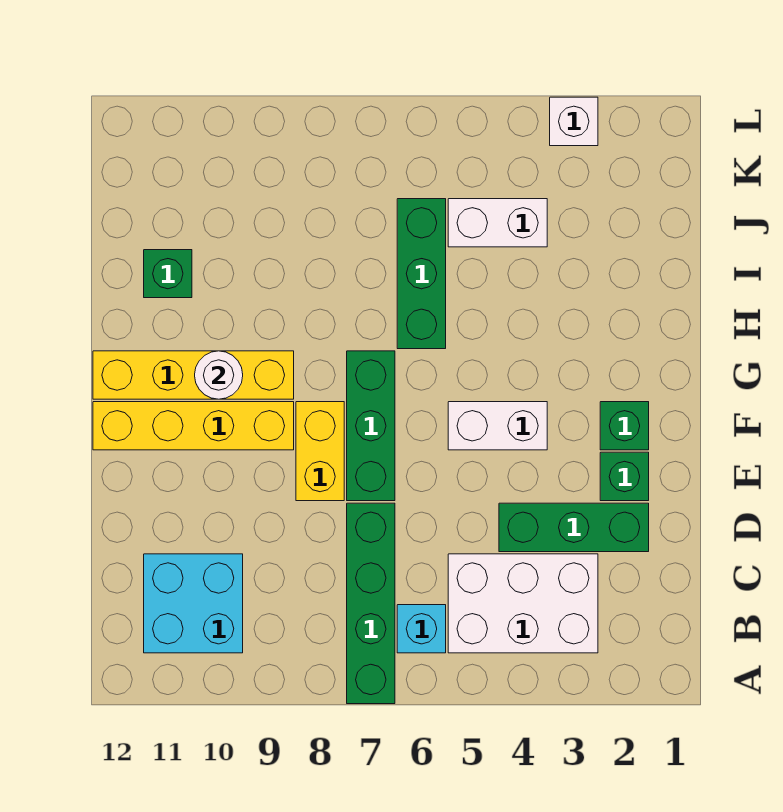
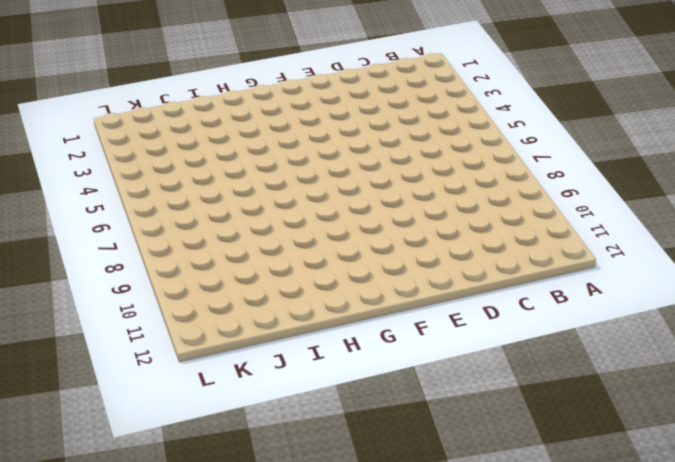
none -> green 1x4 brick [347,503,395,704]
none -> white 2x3 brick [448,554,598,653]
none -> cyan 1x1 brick [397,605,446,653]

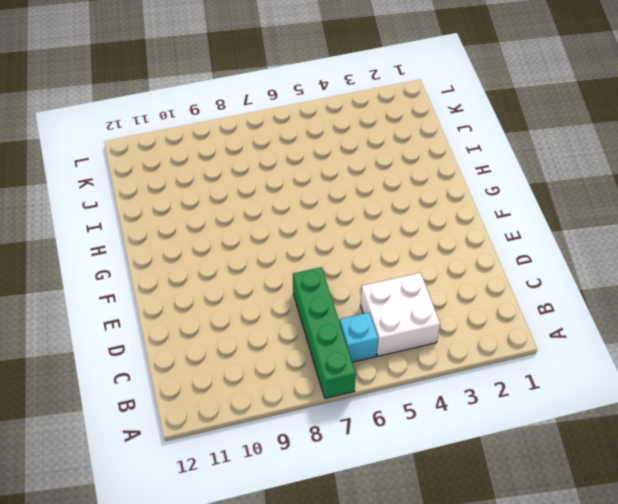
white 2x2 brick [361,273,440,356] -> white 2x3 brick [448,554,598,653]
none -> cyan 2x2 brick [144,554,243,653]
none -> green 1x3 brick [499,503,649,552]
none -> green 1x1 brick [600,452,649,501]

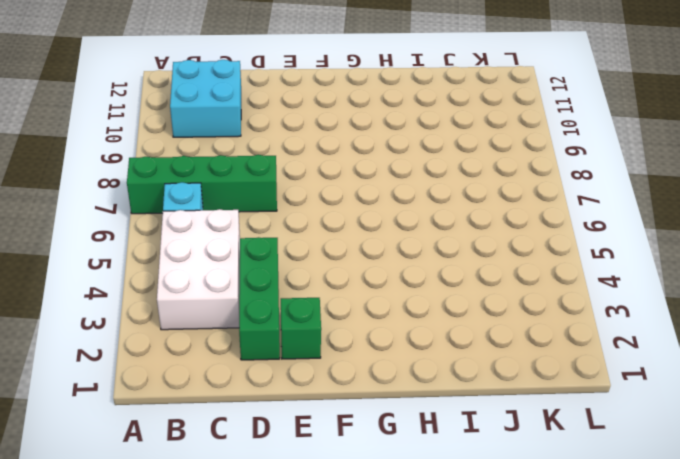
none -> green 1x3 brick [347,351,395,501]
none -> yellow 1x2 brick [296,402,344,501]
none -> green 1x1 brick [600,402,649,450]

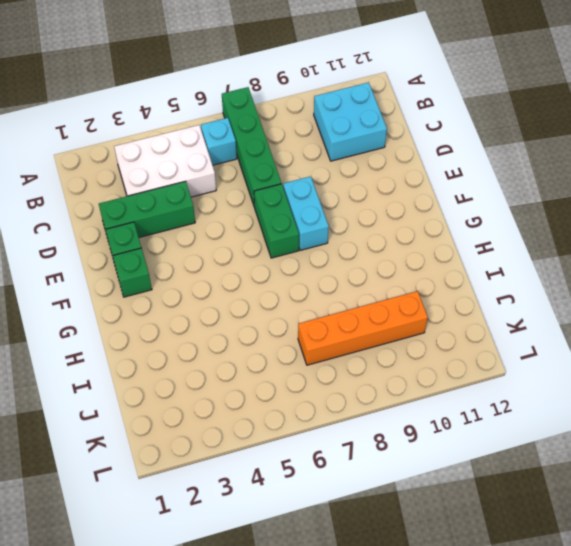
green 1x2 brick [254,184,299,258] -> green 1x3 brick [347,351,395,501]
cyan 1x2 brick [283,176,329,250] -> yellow 1x2 brick [296,402,344,501]
orange 1x4 brick [298,291,428,365] -> none
none -> white 1x2 brick [448,402,547,450]
none -> yellow 1x4 brick [93,402,294,450]
none -> yellow 1x4 brick [93,351,294,399]

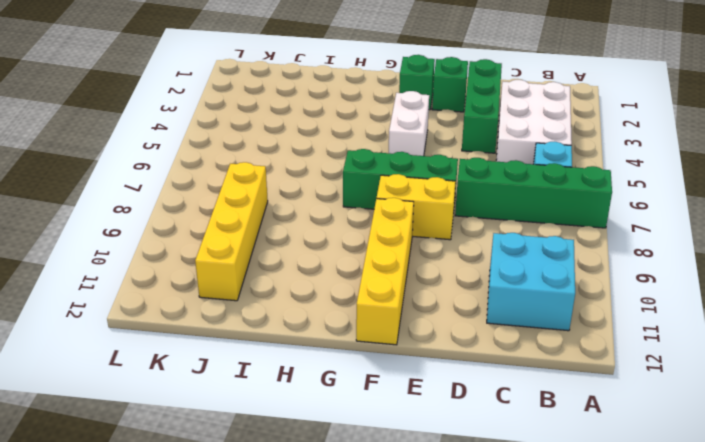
yellow 1x4 brick [195,162,268,301] -> yellow 1x4 brick moved to [93,351,294,399]
none -> green 1x3 brick [397,199,446,349]
none -> green 1x1 brick [144,250,192,298]
none -> white 1x2 brick [448,199,547,247]

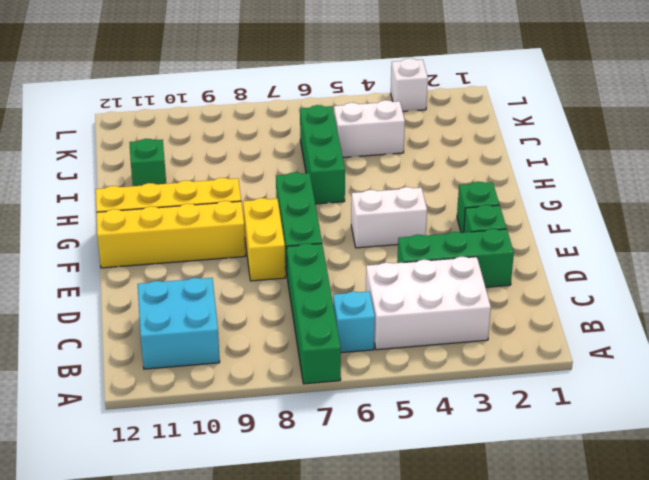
none -> white 1x1 round brick [195,351,243,399]

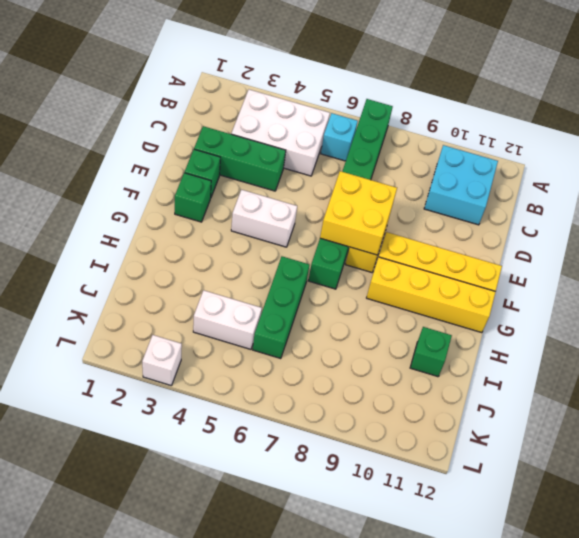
yellow 2x2 brick [320,171,397,255] -> none
none -> white 1x1 round brick [195,351,243,399]

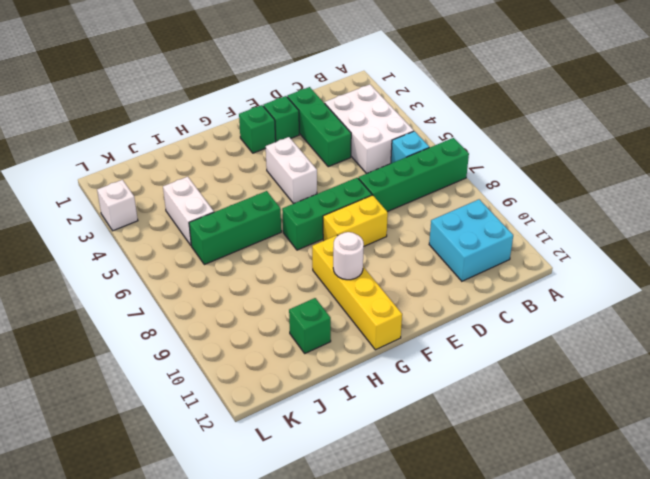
none -> yellow 1x4 brick [93,402,294,450]

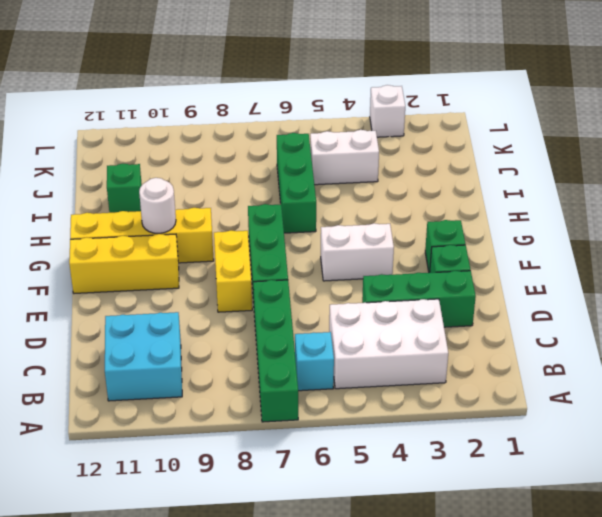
yellow 1x3 brick [69,234,179,293] -> yellow 1x4 brick [93,402,294,450]

